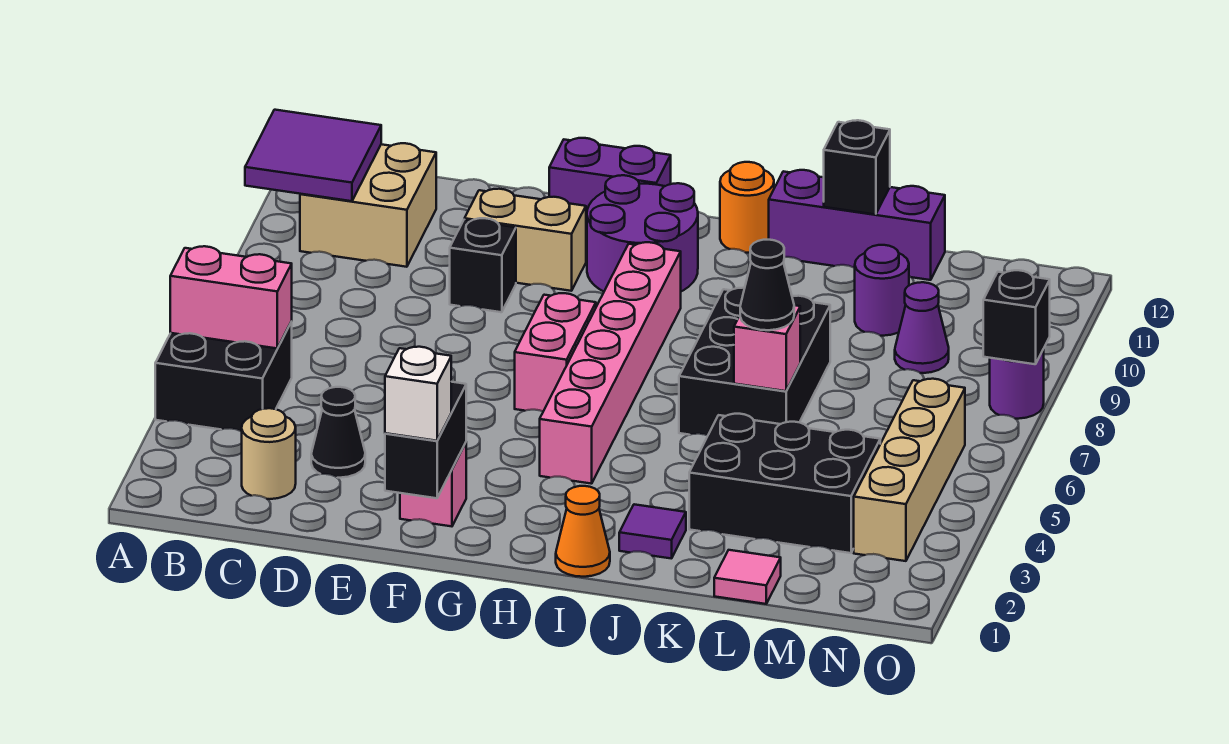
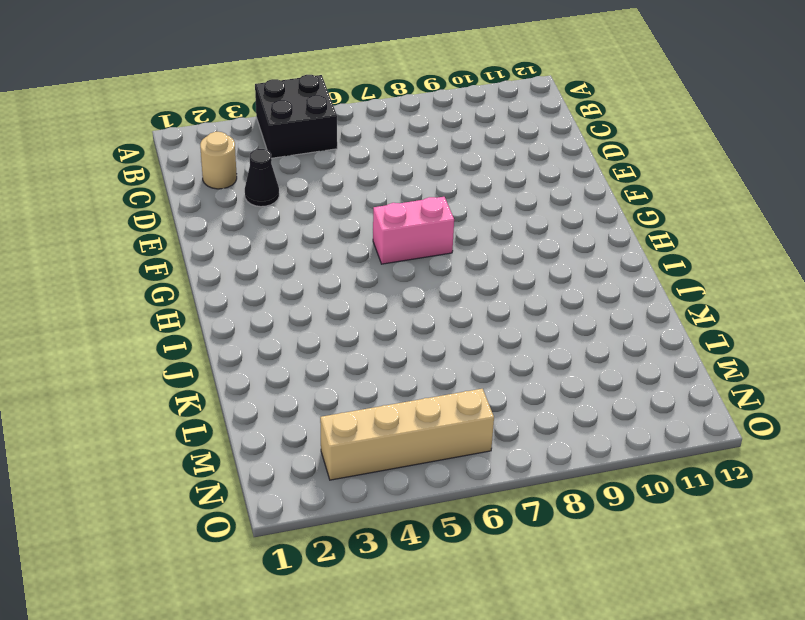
none -> tan 2x2 brick [300,143,436,267]
none -> black 1x1 brick [450,218,516,312]
none -> tan 1x2 brick [465,189,586,291]
none -> pink 1x1 brick [400,443,466,526]

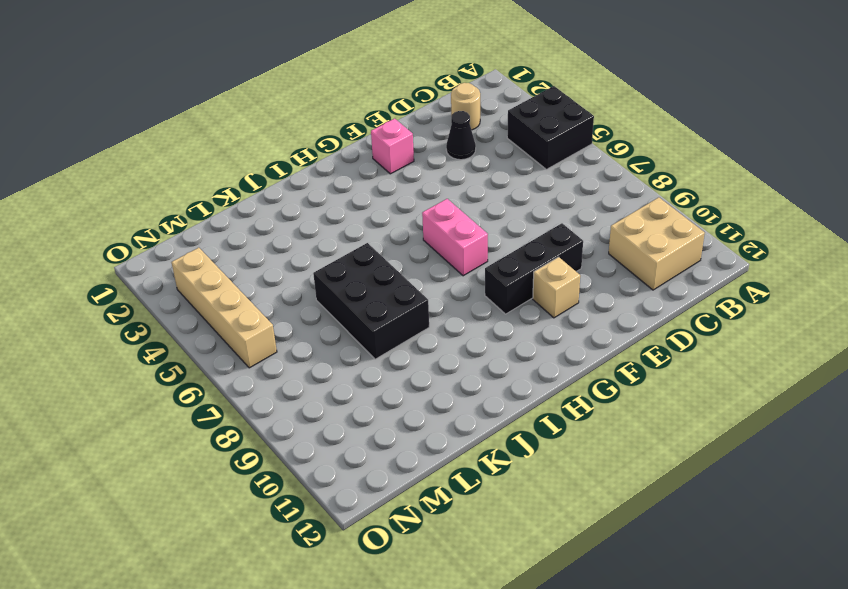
black 1x3 brick [485,223,583,314] -> black 1x1 brick [450,218,516,312]
tan 1x1 brick [533,257,580,318] -> tan 1x2 brick [465,189,586,291]
none -> purple 1x2 brick [549,138,671,230]
none -> purple 2x2 round brick [587,175,698,292]
none -> pink 1x6 brick [540,242,681,484]
none -> orange 1x1 cone [556,486,610,577]

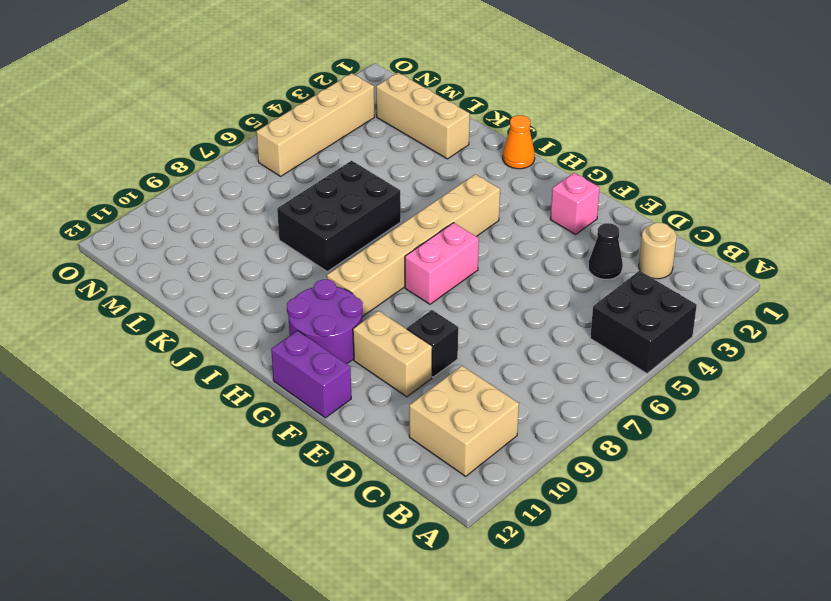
tan 1x6 brick [327,174,500,317] -> pink 1x6 brick [540,242,681,484]
tan 1x3 brick [376,73,470,159] -> none
none -> orange 1x1 round brick [720,162,774,253]
none -> purple 1x1 tile [619,504,686,559]
none -> purple 1x3 brick [769,170,945,280]
none -> black 2x3 brick [689,414,880,553]

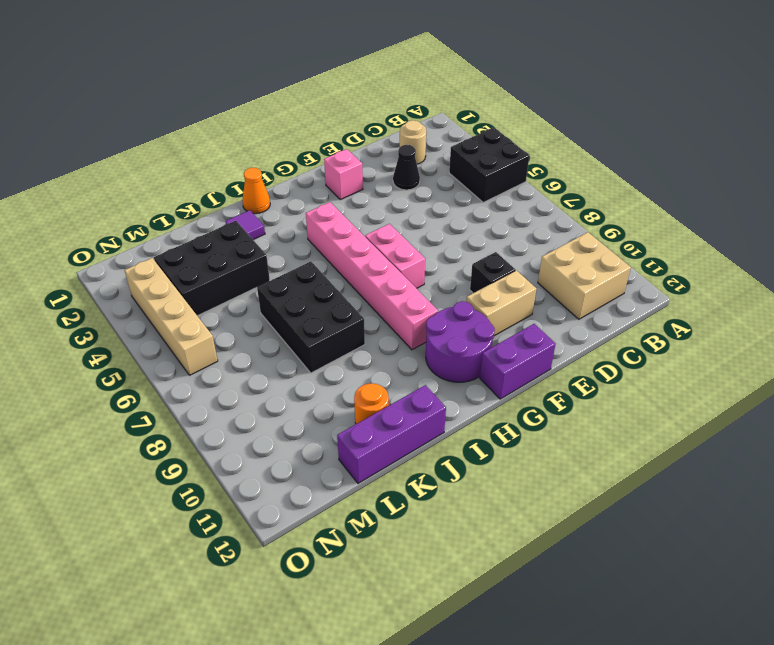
orange 1x1 round brick [354,383,389,424] -> orange 1x1 round brick moved to [720,162,774,253]
none -> pink 1x1 tile [714,550,781,604]
none -> purple 1x1 round brick [855,245,909,336]
none -> purple 1x1 cone [895,282,949,373]
none -> purple 1x1 round brick [990,349,1044,419]

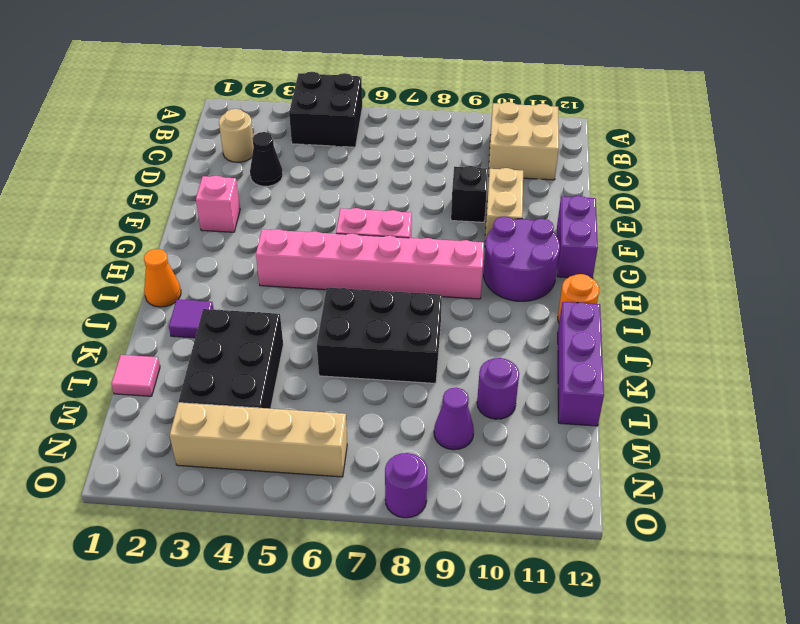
none -> pink 1x2 brick [170,246,292,348]
none -> purple 2x2 tile [245,110,381,201]
none -> black 1x2 brick [385,382,466,498]
none -> pink 1x1 brick [734,305,800,391]

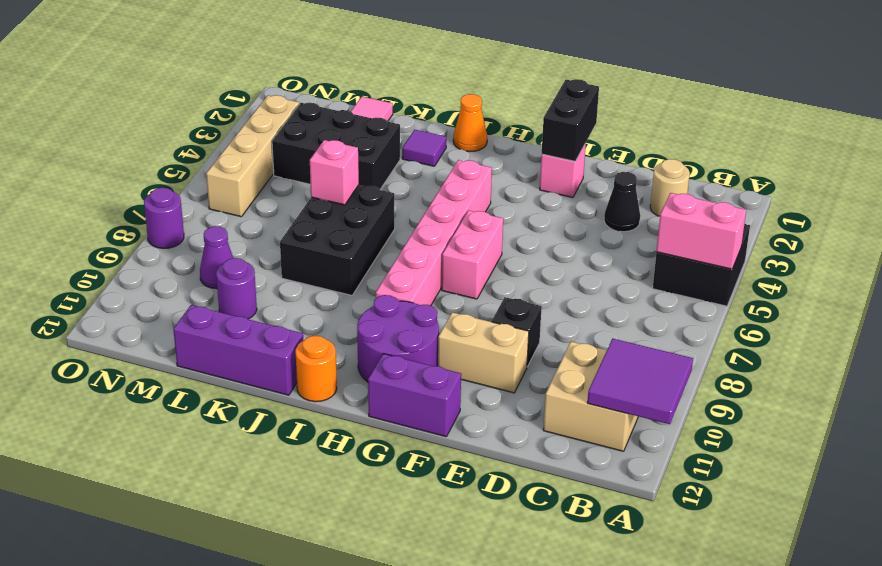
none -> black 1x1 brick [824,120,890,214]
none -> black 1x1 brick [983,270,1050,364]
none -> white 1x1 brick [385,347,451,441]
none -> black 1x1 cone [740,240,794,330]

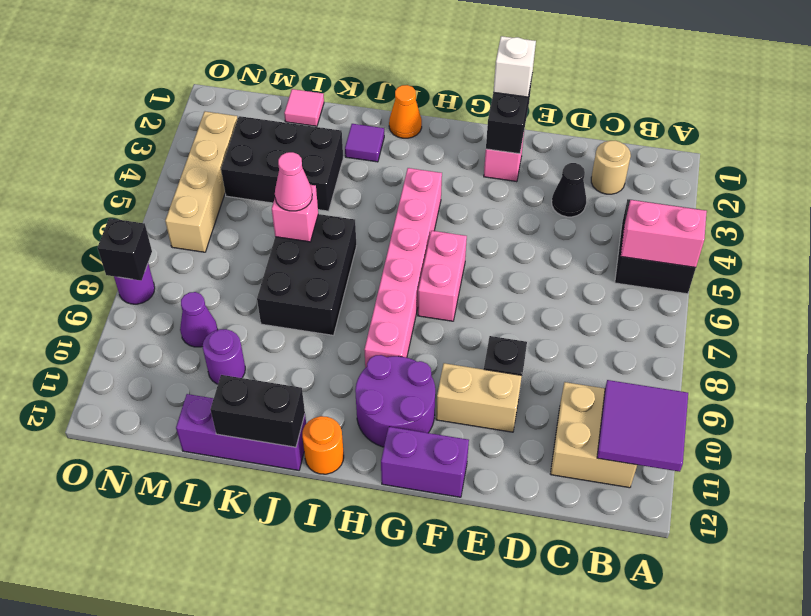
black 1x2 brick [210,375,305,447] -> black 1x1 brick [824,120,890,214]
pink 1x1 cone [275,152,312,211] -> black 1x1 cone [740,240,794,330]

